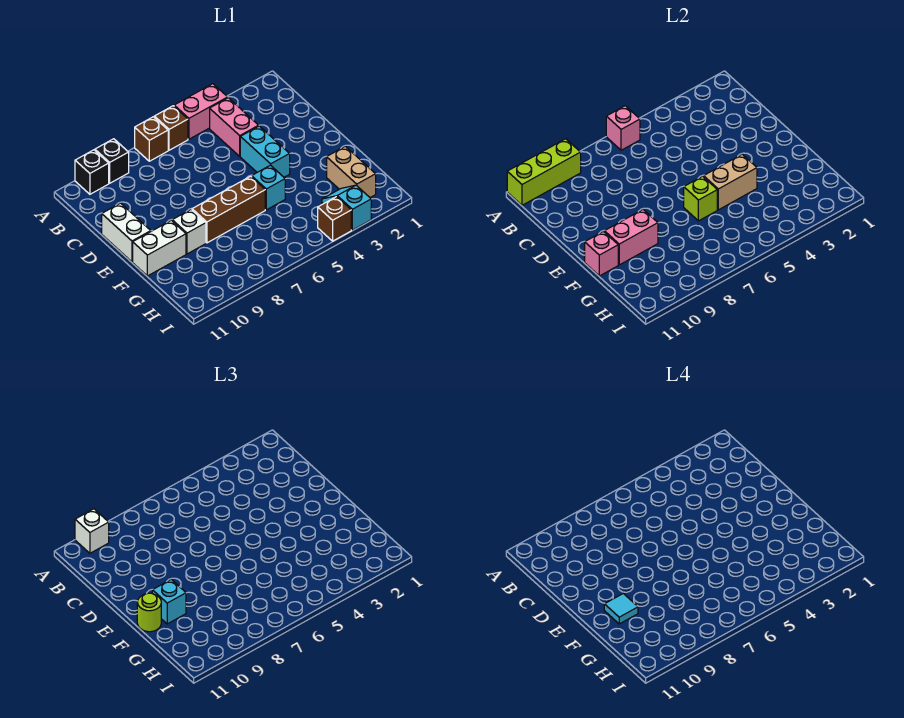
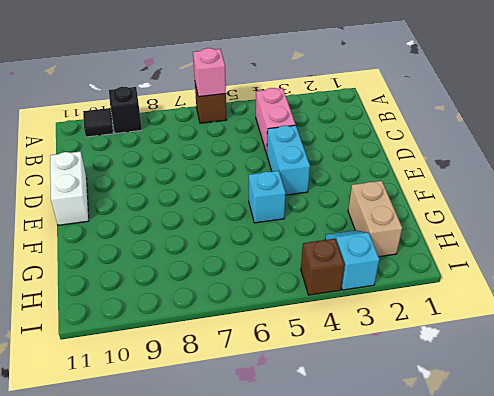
black 1x1 tile [83,108,113,137] -> black 1x1 brick [75,150,109,194]
none -> pink 1x2 brick [174,84,228,139]
none -> brown 1x1 brick [135,117,168,161]
none -> brown 1x3 brick [192,176,265,243]

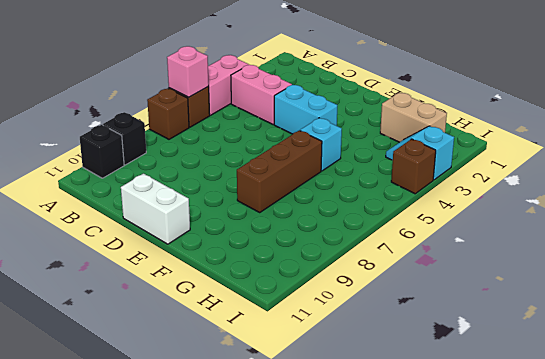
none -> white 1x1 brick [172,210,206,254]
none -> white 1x2 brick [133,220,186,276]
none -> lime 1x3 brick [507,139,581,205]

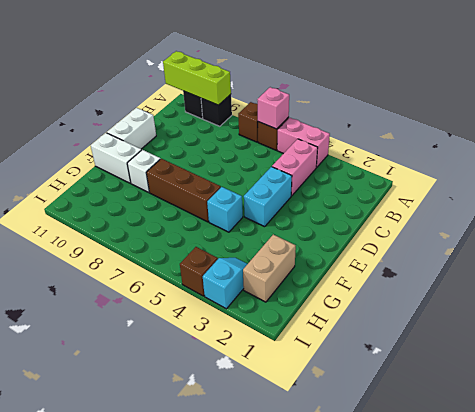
none -> tan 1x2 brick [704,154,757,210]
none -> lime 1x1 brick [684,176,717,221]
none -> pink 1x2 brick [604,210,658,265]

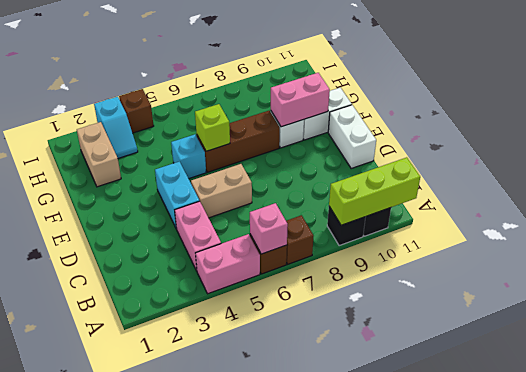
tan 1x2 brick [191,164,252,218] -> tan 1x2 brick moved to [704,154,757,210]
none -> pink 1x1 brick [585,231,618,276]
none -> white 1x1 brick [75,509,109,553]
none -> cyan 1x1 brick [152,579,186,624]

